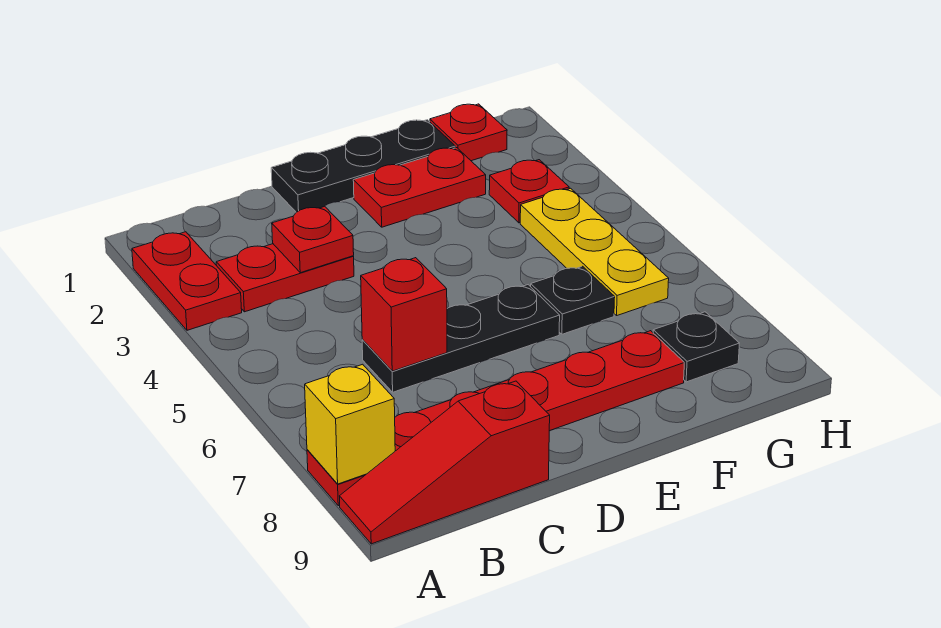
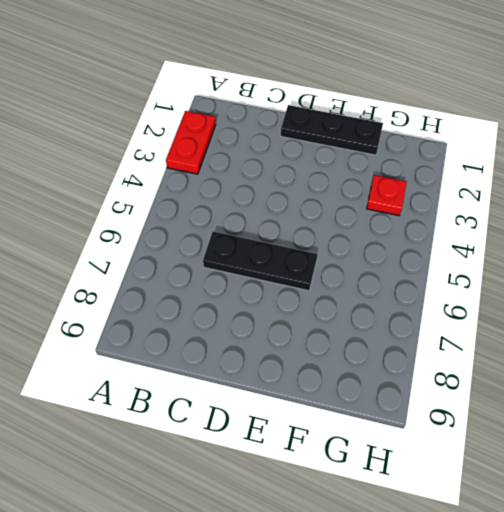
none -> red 1x6 plate [307,331,684,506]
none -> red 1x3 slope [340,381,550,544]
none -> red 1x2 plate [216,244,354,312]

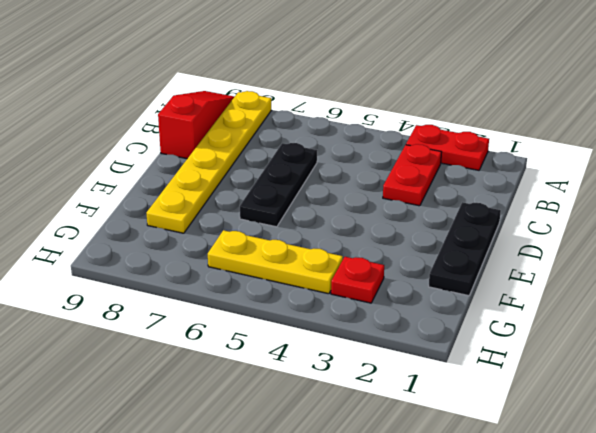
yellow 1x6 plate [146,91,271,233] -> red 1x6 plate [307,331,684,506]
none -> red 1x2 plate [353,148,486,227]
none -> black 1x1 plate [531,266,615,334]
none -> red 1x1 plate [430,104,507,161]

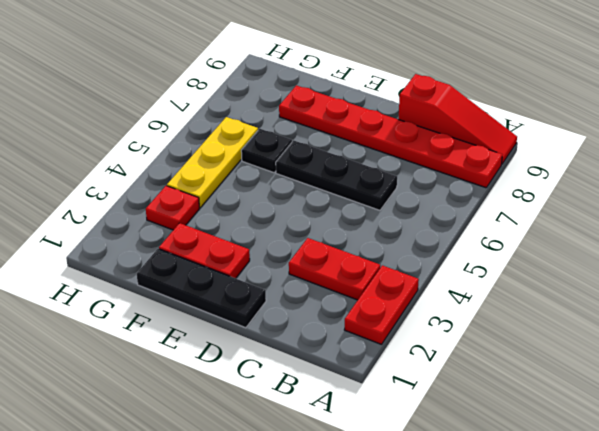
none -> red 1x1 plate [430,104,507,161]
none -> black 1x1 plate [653,312,739,382]
none -> yellow 1x1 brick [305,364,395,484]

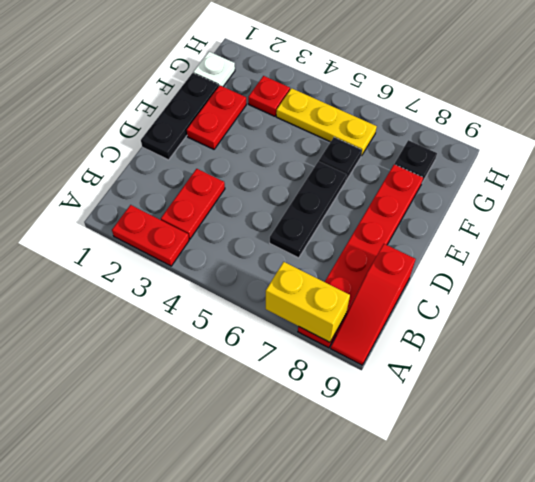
yellow 1x2 brick [266,262,350,342] -> yellow 1x1 brick [305,364,395,484]
white 1x1 plate [193,52,235,86] -> red 1x1 plate [430,104,507,161]
none -> red 1x1 plate [272,206,354,273]
none -> red 1x1 brick [361,258,447,371]

